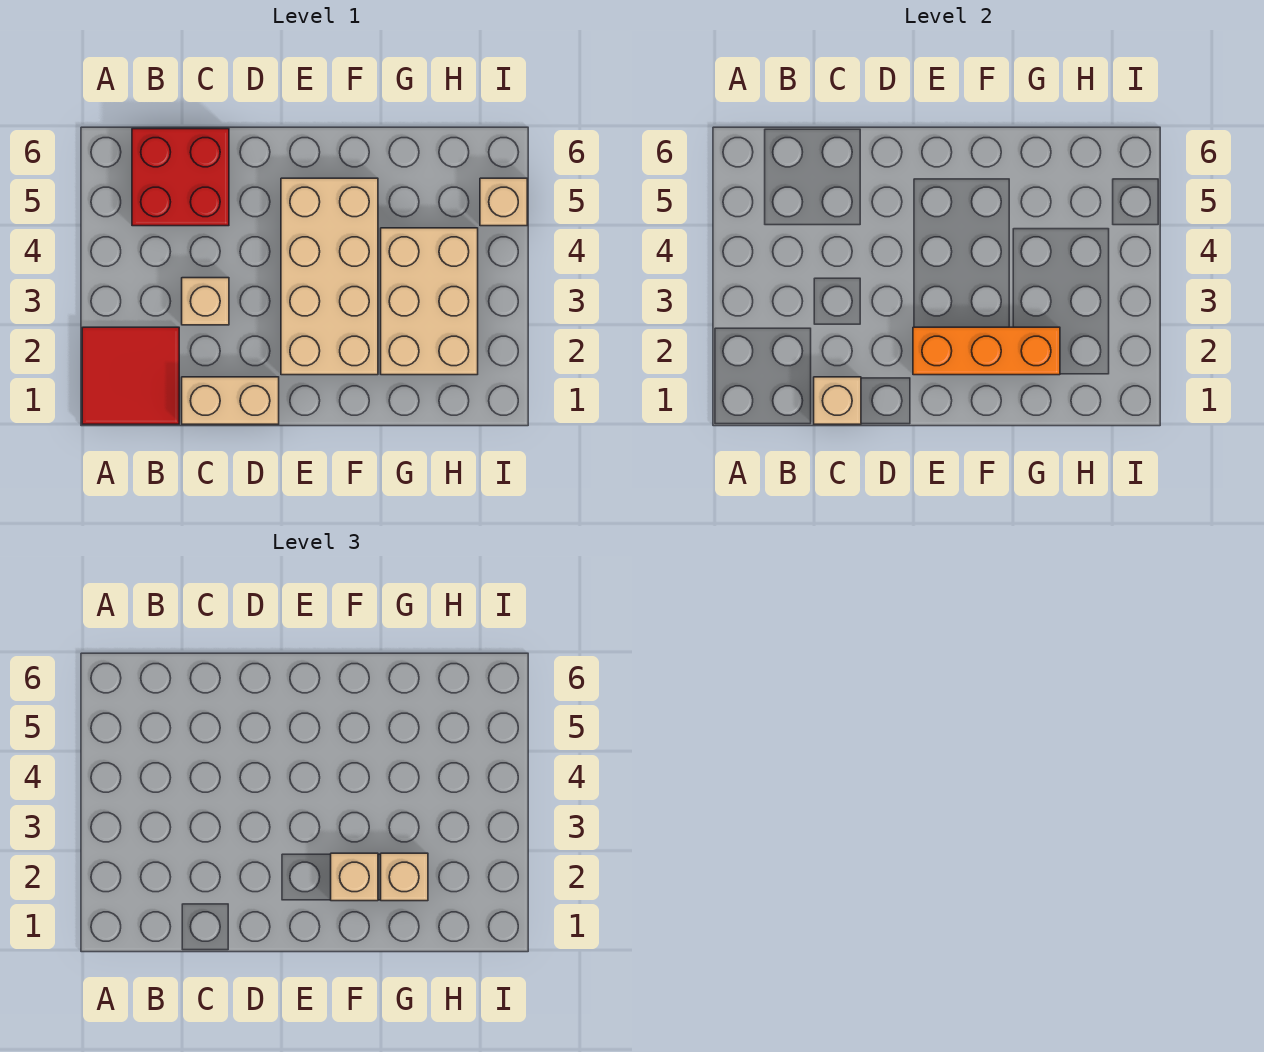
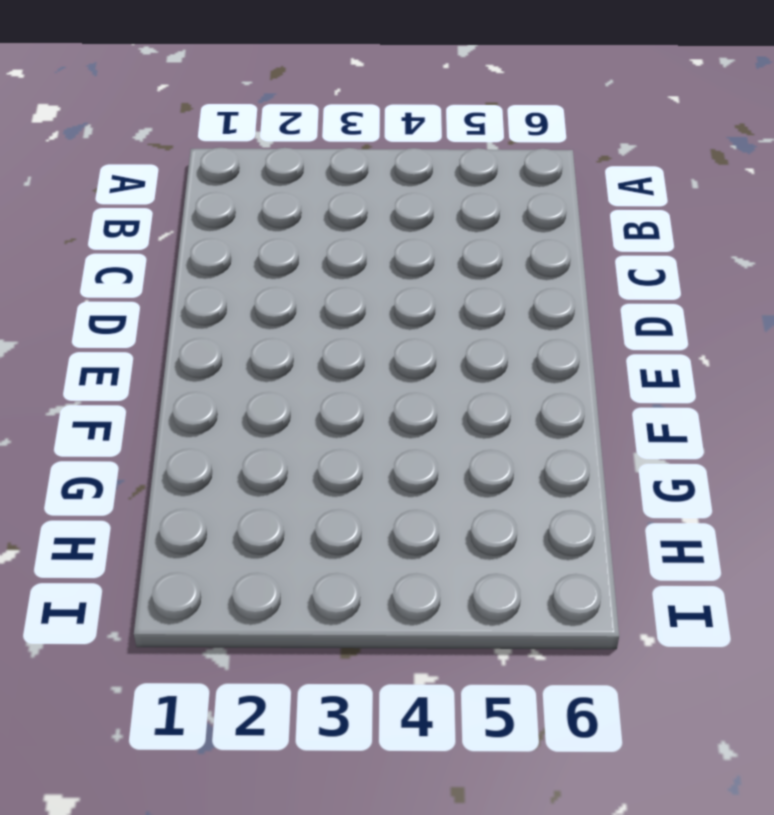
none -> red 2x2 tile [82,327,179,424]
none -> red 2x2 brick [132,129,229,226]

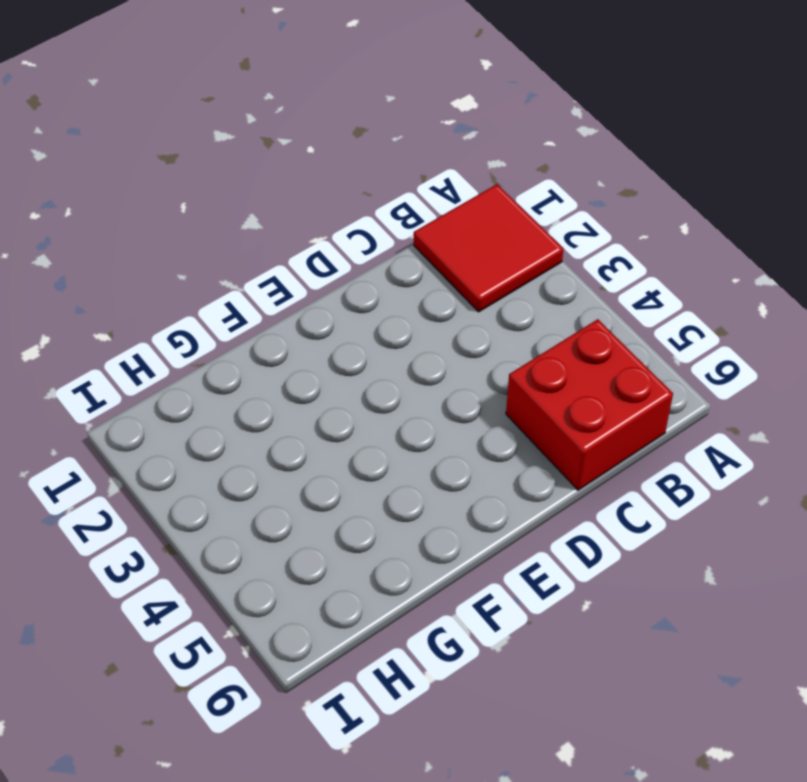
none -> tan 1x2 brick [182,377,279,424]
none -> tan 1x1 brick [182,278,229,325]

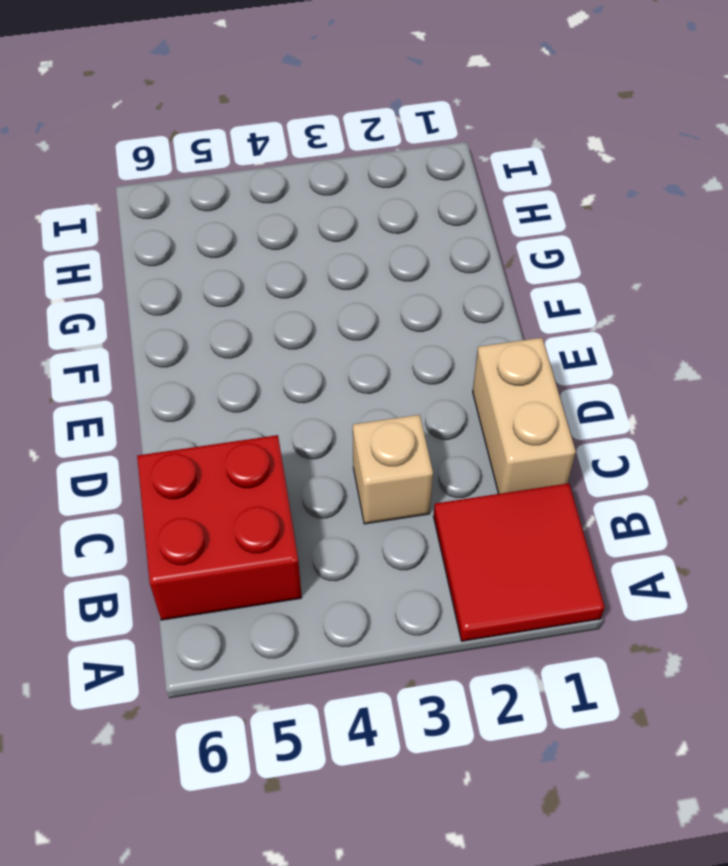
none -> tan 2x4 brick [281,178,378,375]
none -> tan 2x3 brick [381,228,478,375]

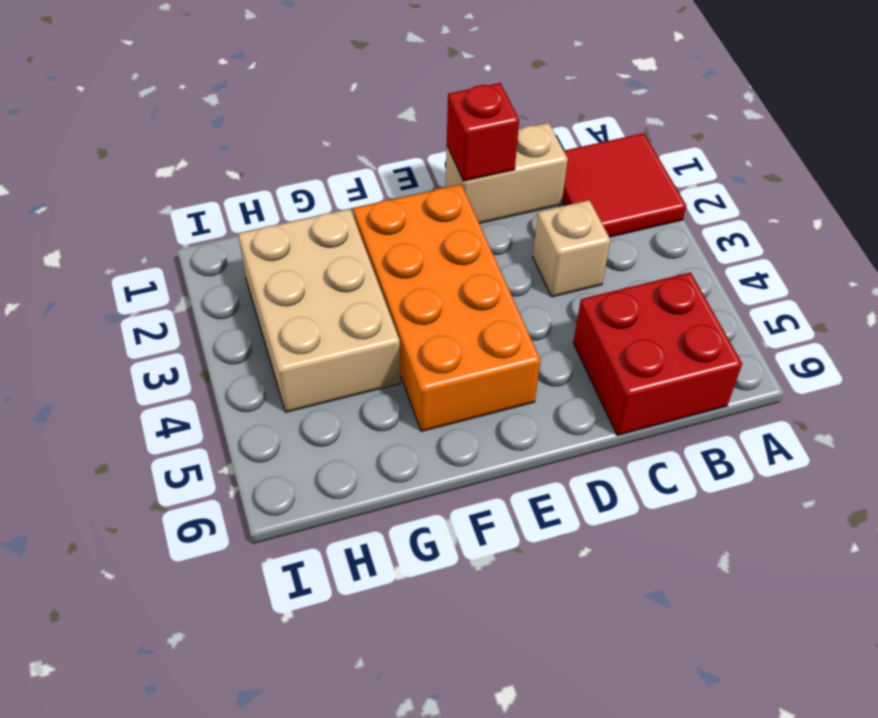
red 1x1 brick [447,83,519,181] -> none
orange 2x4 brick [353,184,540,432] -> tan 2x4 brick [281,178,378,375]
none -> tan 1x1 brick [480,178,527,226]
none -> tan 1x1 brick [814,377,861,424]

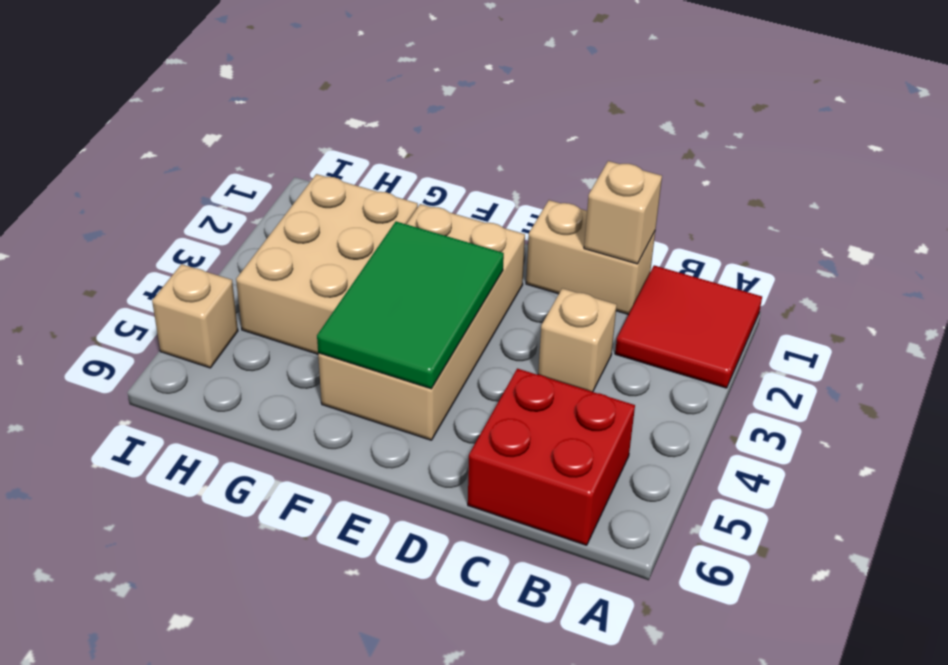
green 2x3 tile [317,222,504,389] -> none
none -> orange 1x3 brick [913,327,1060,375]
none -> tan 1x1 brick [331,853,378,901]

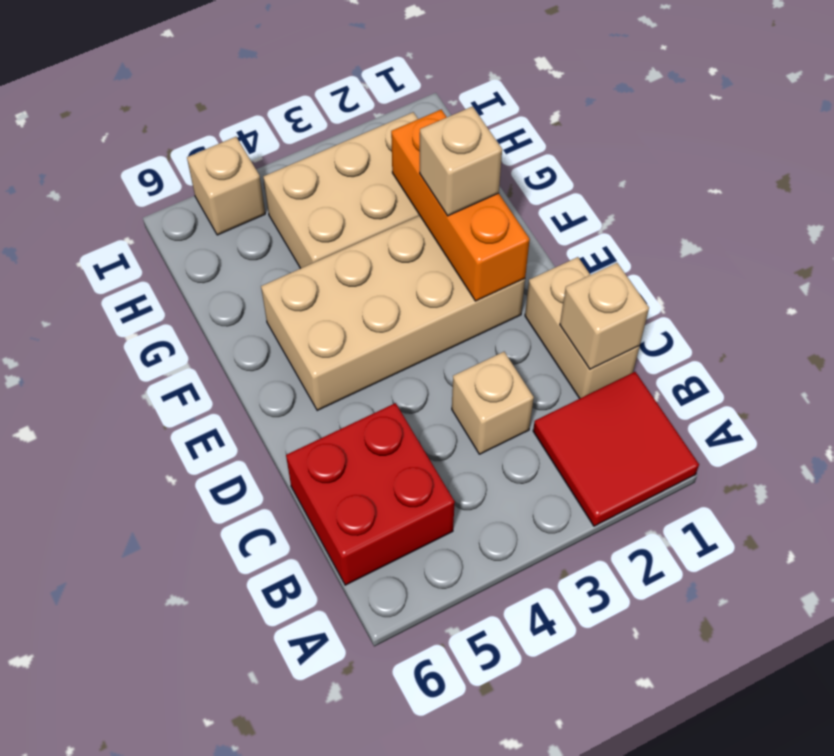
none -> tan 1x1 brick [381,853,428,901]

